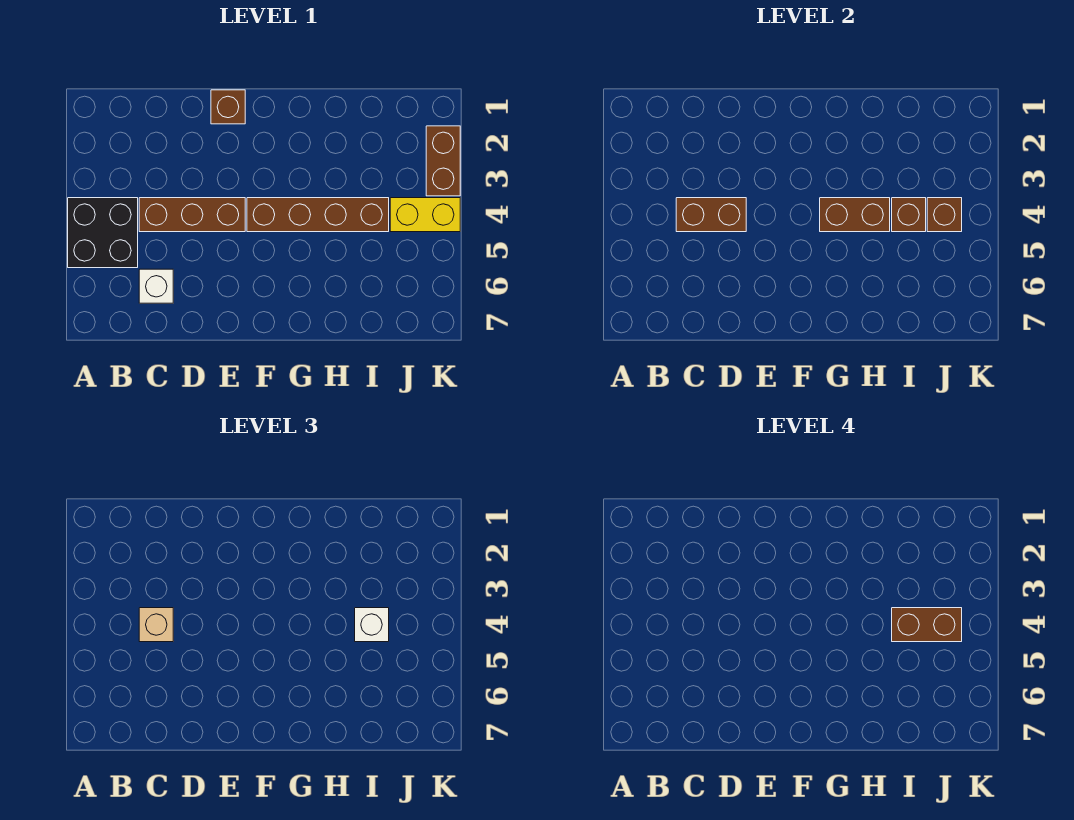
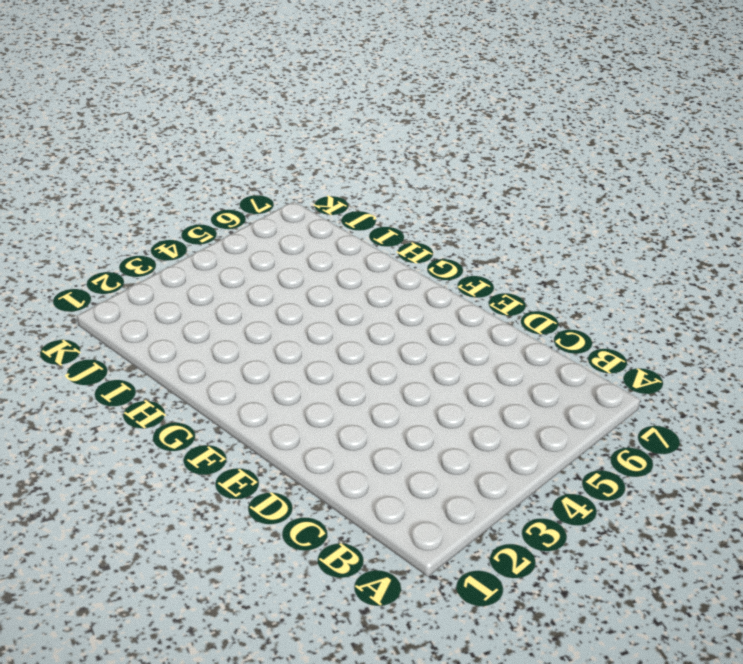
none -> black 2x2 brick [68,198,138,268]
none -> brown 1x3 brick [139,198,245,232]
none -> white 1x1 brick [139,269,173,303]

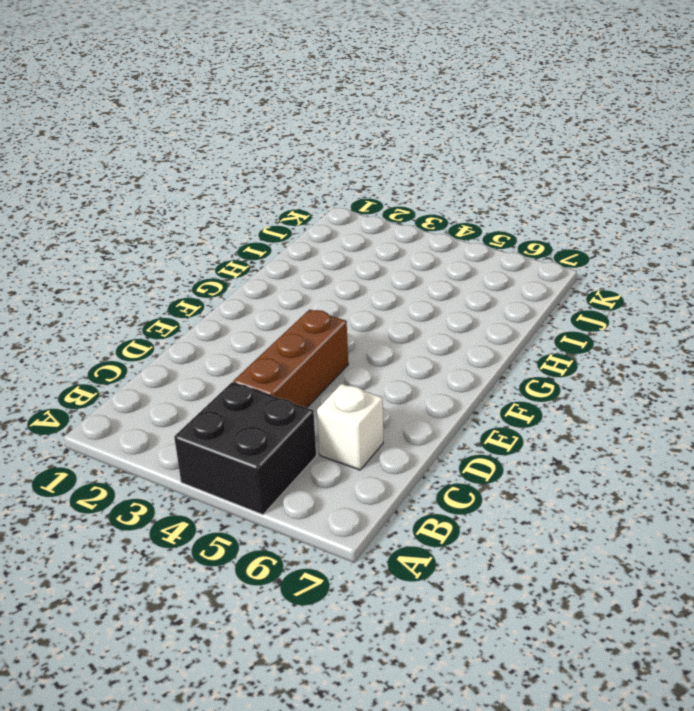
none -> brown 1x1 brick [211,90,245,124]
none -> brown 1x4 brick [247,198,389,232]
none -> yellow 1x2 brick [390,198,460,232]

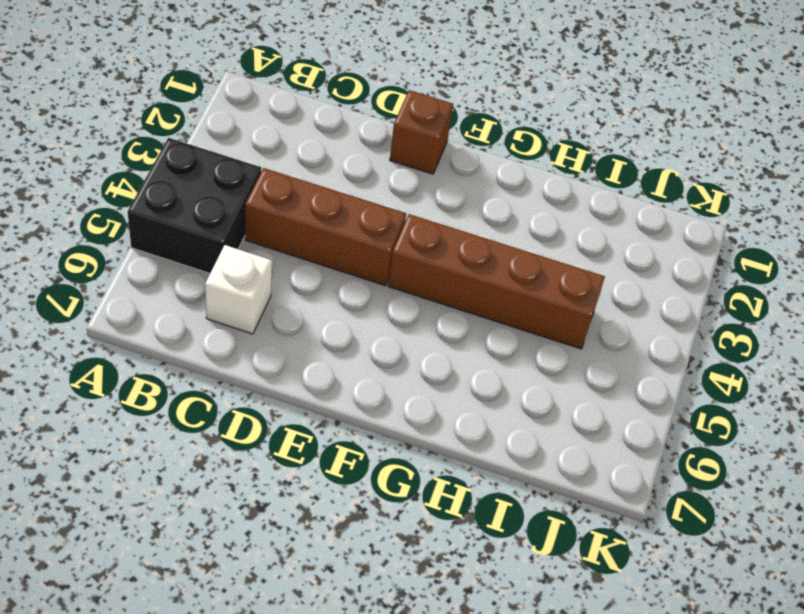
none -> yellow 1x2 brick [390,198,460,232]
none -> brown 1x2 brick [426,126,460,196]
none -> brown 1x2 brick [676,198,746,232]

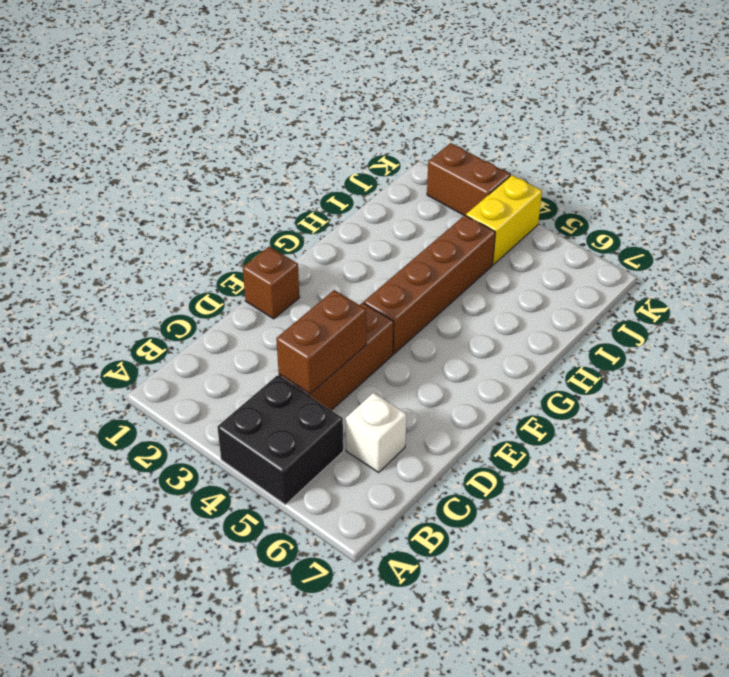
none -> brown 1x2 brick [820,198,890,232]
none -> brown 1x1 brick [892,198,926,232]
none -> brown 1x1 brick [927,198,962,232]

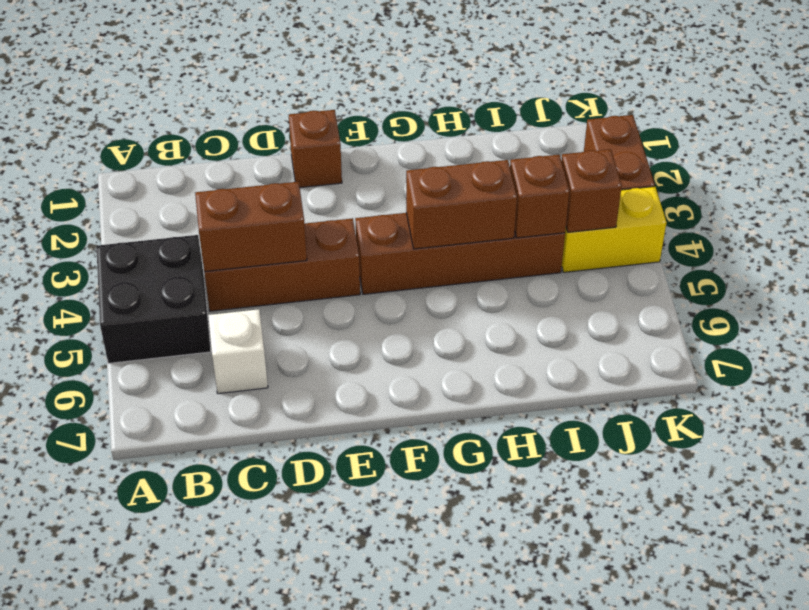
none -> tan 1x1 brick [139,608,173,642]
none -> white 1x1 brick [355,608,389,642]
none -> brown 1x2 brick [892,608,962,642]

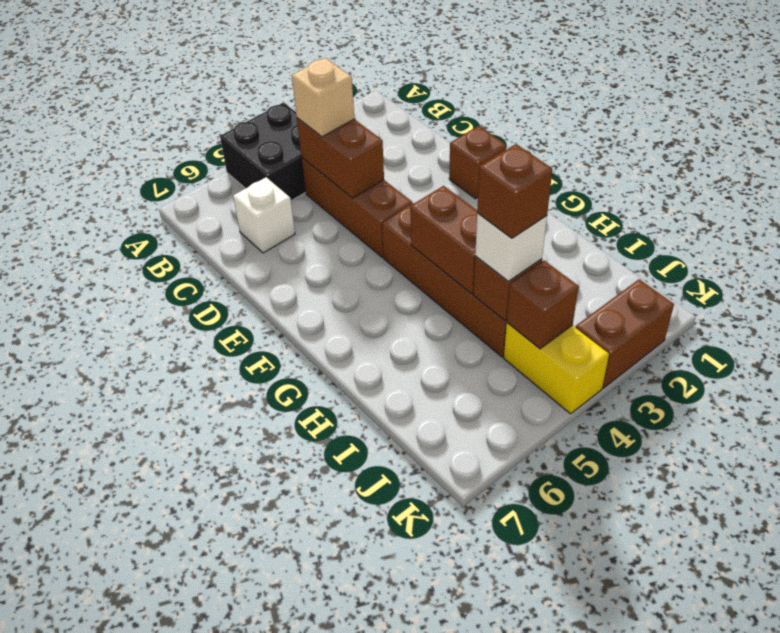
brown 1x1 brick [477,144,552,238] -> brown 1x2 brick [892,608,962,642]

